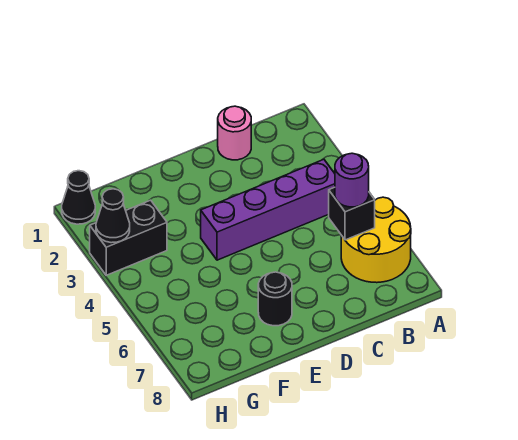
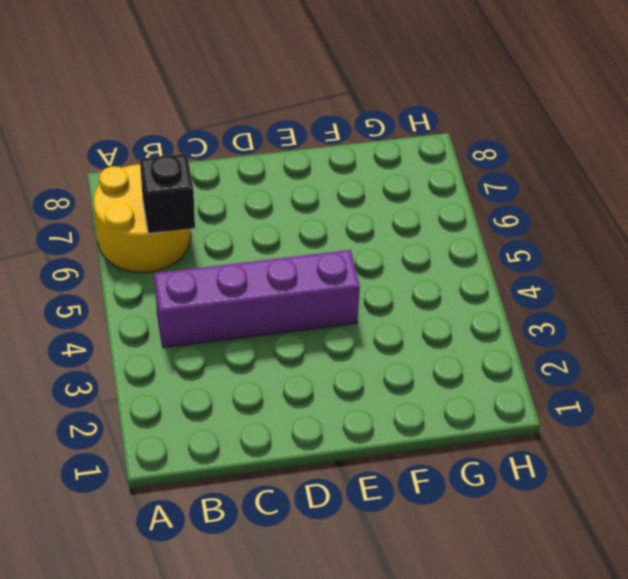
none -> pink 1x1 round brick [218,106,251,160]
none -> black 1x1 round brick [258,272,292,326]

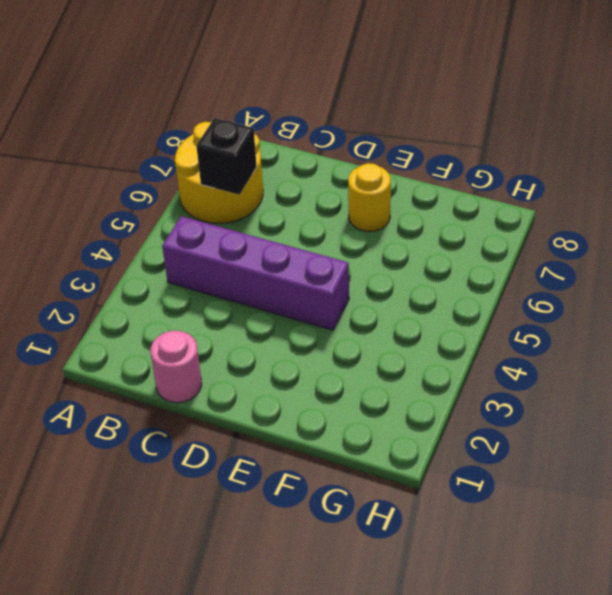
yellow 1x1 round brick [348,163,391,232] -> black 1x1 round brick [258,272,292,326]
none -> black 1x2 brick [90,200,167,275]
none -> black 1x1 cone [62,171,95,224]

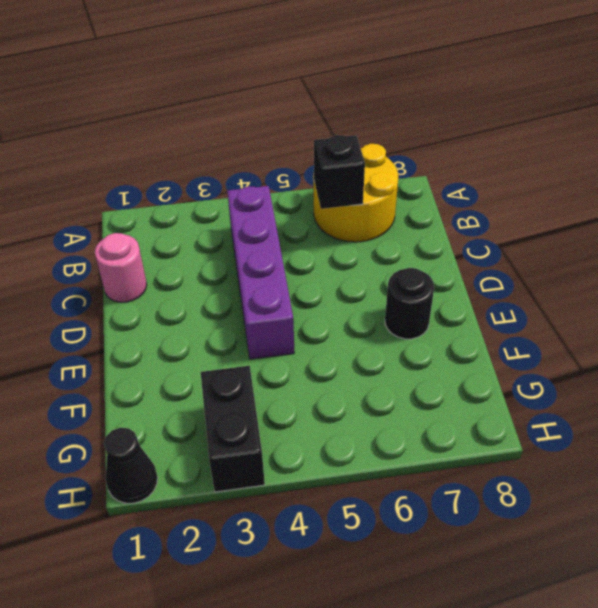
none -> black 1x1 cone [96,189,130,243]
none -> purple 1x1 round brick [335,153,369,207]

